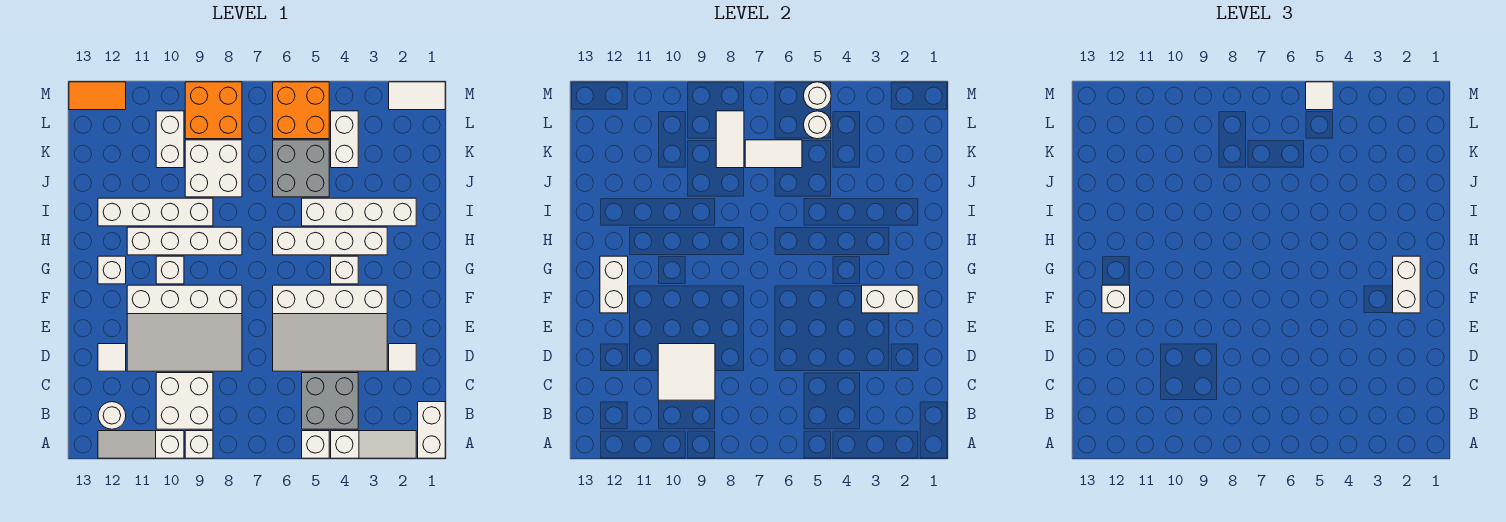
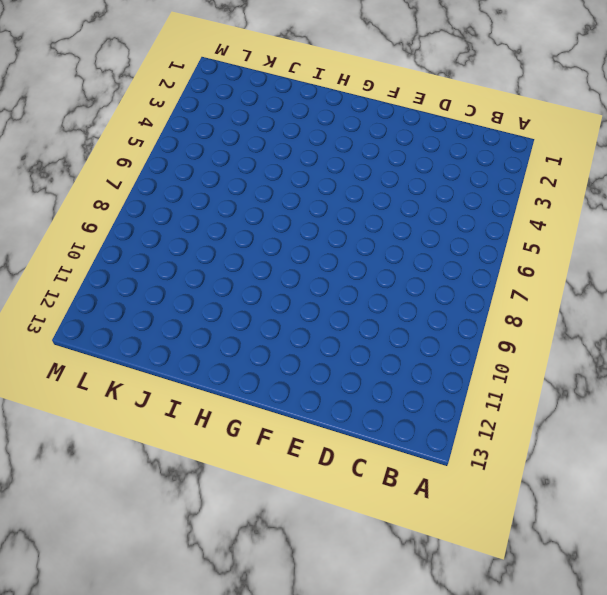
none -> white 1x2 brick [418,402,445,458]
none -> white 1x3 slope [331,431,416,458]
none -> white 1x1 brick [302,431,329,458]
none -> white 1x1 brick [185,431,213,458]

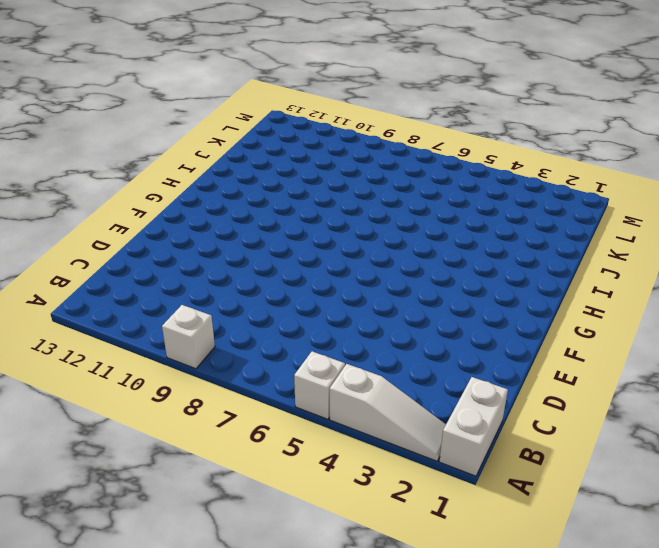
none -> white 1x3 slope [98,431,184,458]
none -> grey 2x2 brick [302,373,358,429]
none -> white 2x2 brick [156,373,213,429]
none -> white 1x1 round brick [98,402,126,429]

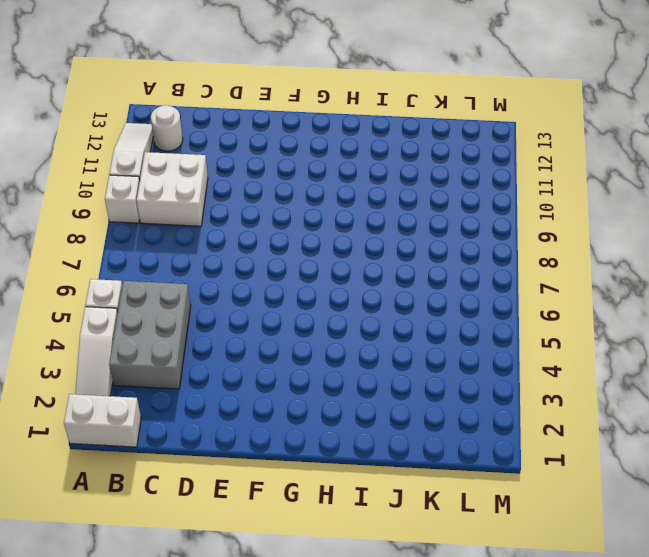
grey 2x3 brick [109,281,191,389] -> grey 2x2 brick [302,373,358,429]
none -> white 1x1 tile [389,344,416,371]
none -> white 3x4 slope [273,285,387,371]
none -> white 3x4 slope [127,285,242,371]
none -> white 1x1 tile [98,344,126,371]

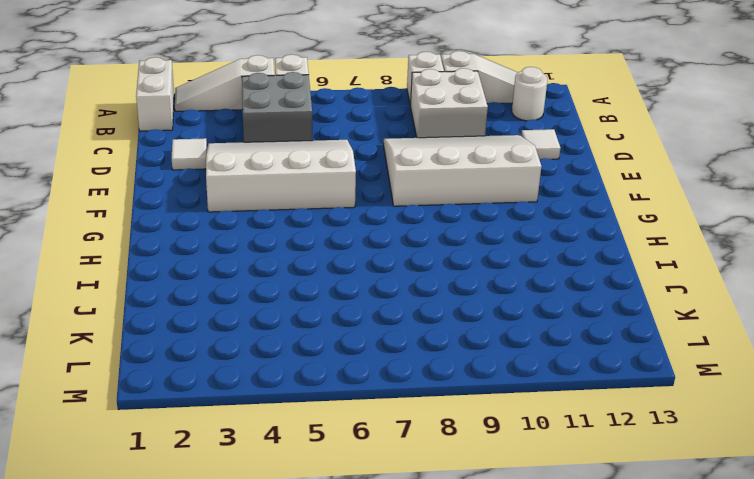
none -> white 1x1 brick [331,256,358,284]
none -> white 1x1 brick [156,256,184,284]
none -> white 1x1 brick [98,256,126,284]
none -> white 1x4 brick [273,227,387,255]

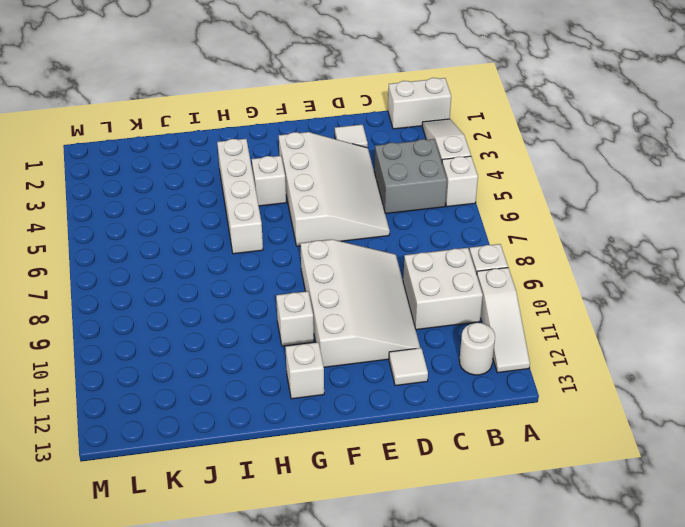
none -> white 1x4 brick [127,227,242,255]
none -> white 1x4 brick [302,198,416,226]
none -> white 1x4 brick [98,198,213,226]
none -> grey 2x2 brick [273,140,329,197]

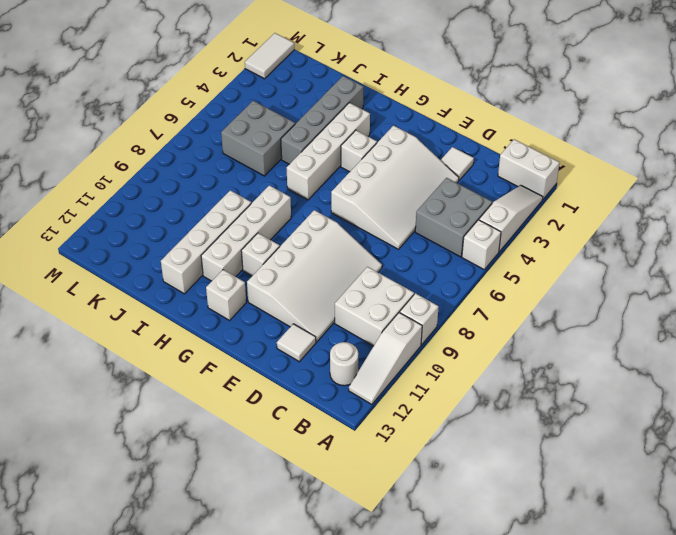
grey 1x4 brick [281,76,364,164] -> white 1x4 brick [302,198,416,226]
none -> white 2x2 brick [185,140,242,197]
none -> white 1x2 brick [331,111,358,168]
none -> white 1x2 brick [156,111,184,168]
none -> orange 2x2 brick [273,82,329,139]

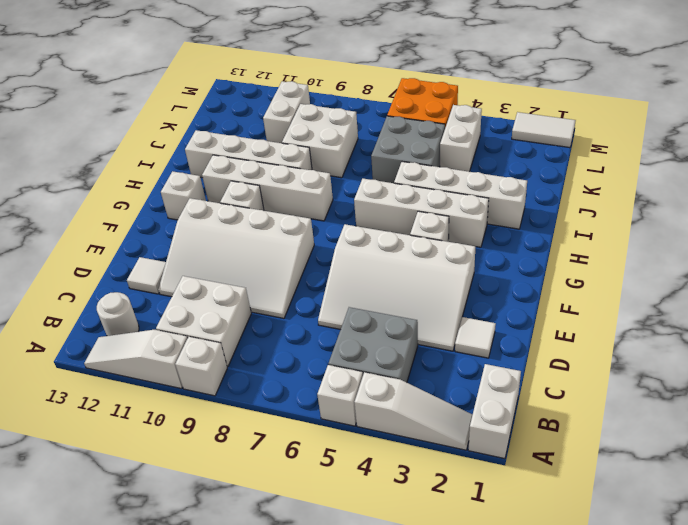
none -> orange 2x2 brick [185,82,242,139]
none -> orange 1x2 tile [69,82,126,110]
none -> white 2x2 tile [658,344,715,400]
none -> white 1x2 brick [862,285,918,313]

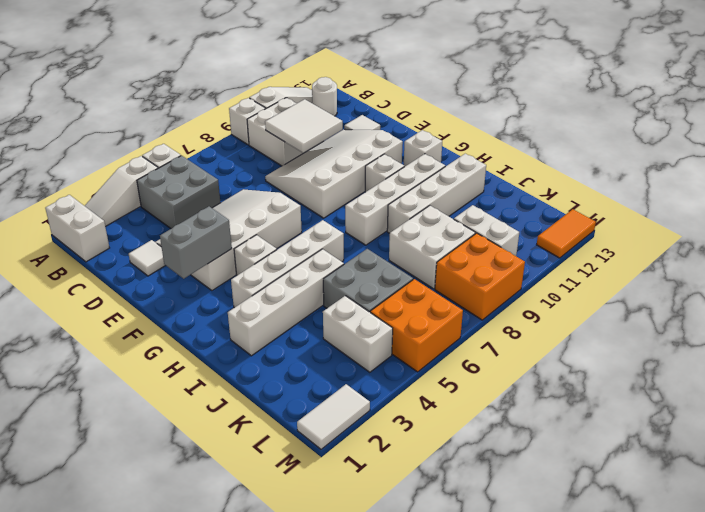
grey 1x2 brick [160,206,232,279] -> white 1x2 brick [862,285,918,313]
none -> white 1x2 brick [600,256,628,313]
none -> white 1x2 tile [745,140,802,168]
none -> white 1x2 tile [716,111,744,168]
none -> white 1x1 round brick [804,111,831,139]

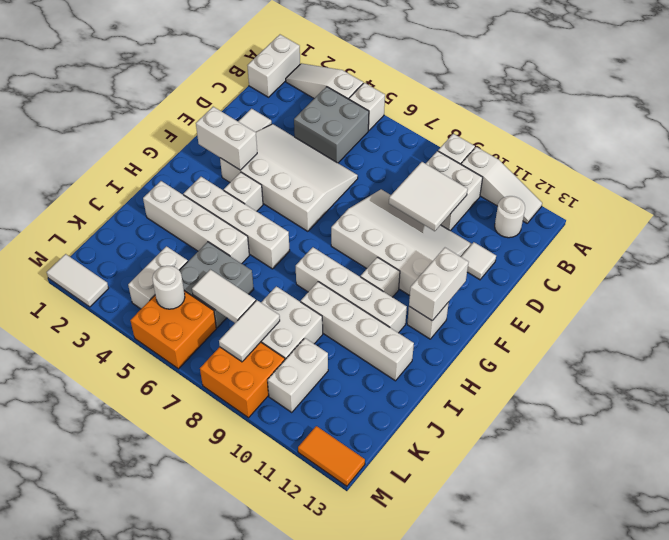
none -> white 1x1 round brick [804,82,831,110]
none -> white 1x2 brick [1393,256,1420,313]
none -> white 1x1 brick [1102,285,1130,313]
none -> white 1x1 tile [1306,82,1333,110]

